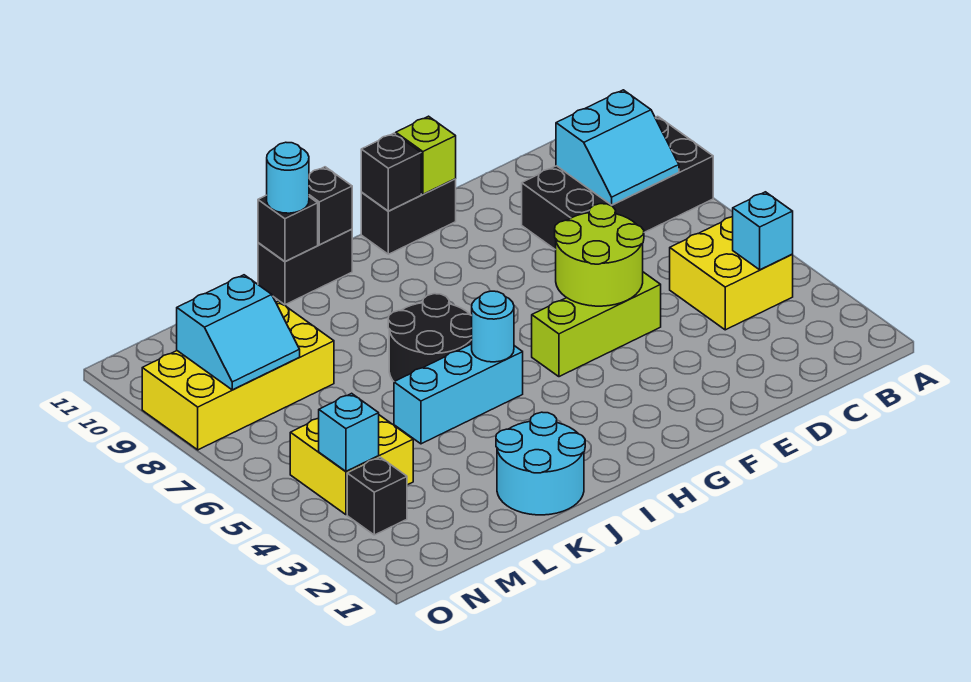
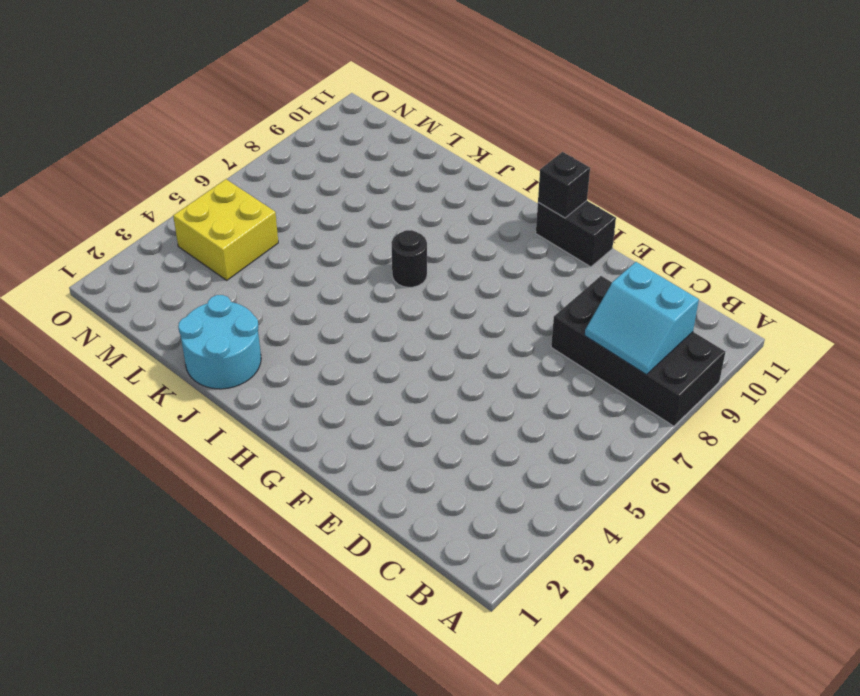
black 1x1 round brick [391,230,427,287] -> black 2x2 round brick [388,294,472,382]
none -> yellow 2x2 brick [670,217,793,330]
none -> lime 1x3 brick [532,272,661,377]
none -> cyan 1x3 brick [394,344,523,444]

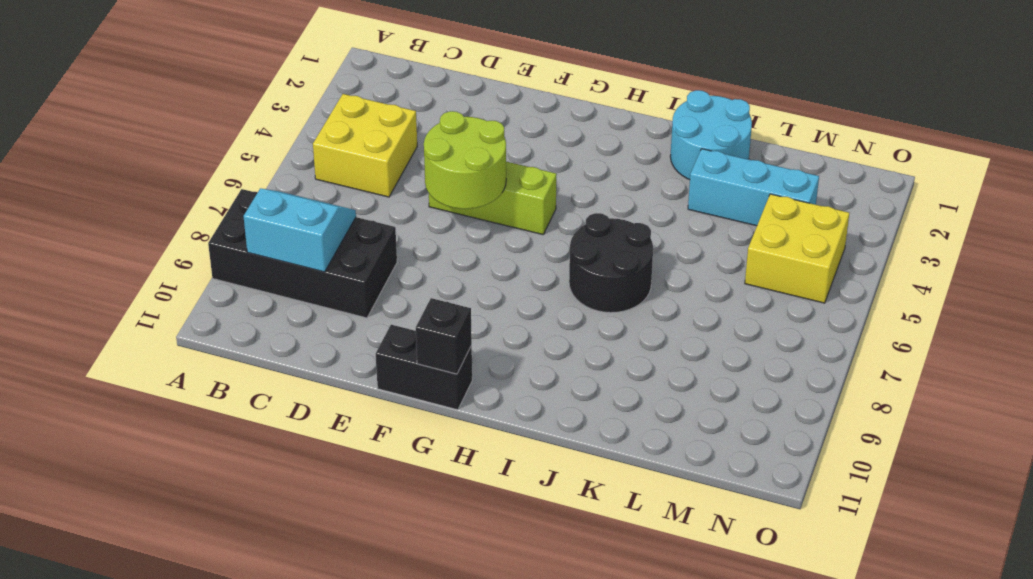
cyan 1x3 brick [688,149,819,226] -> cyan 1x3 brick moved to [394,344,523,444]
none -> black 1x2 brick [258,229,352,305]
none -> yellow 2x4 brick [142,301,334,450]
none -> black 1x1 brick [347,457,407,535]

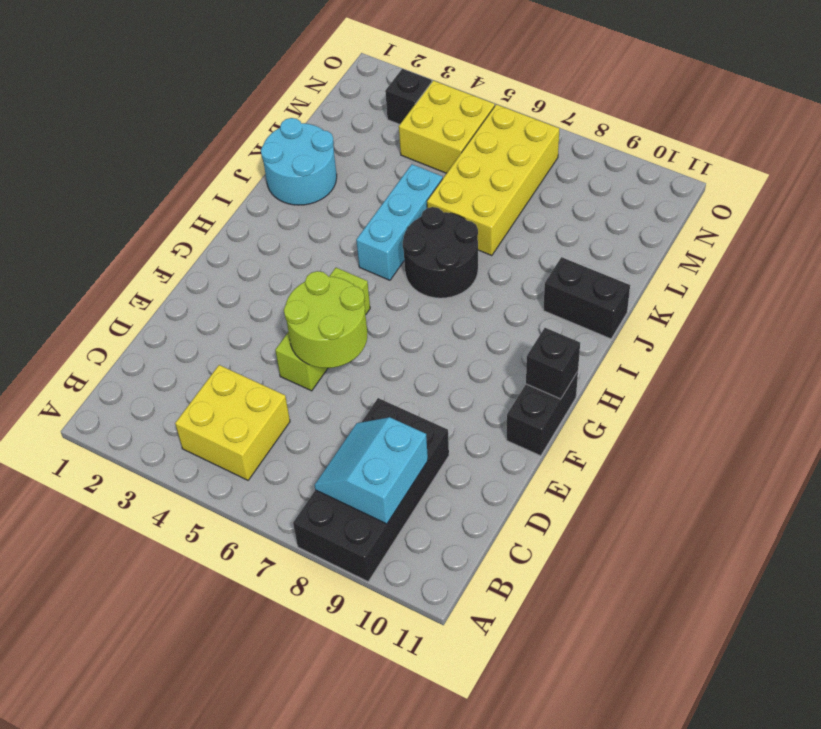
black 1x2 brick [543,257,630,339] -> black 1x2 brick turned to [258,229,352,305]
yellow 2x4 brick [427,104,559,256] -> yellow 2x4 brick moved to [142,301,334,450]
none -> cyan 1x1 brick [733,192,793,270]
none -> lime 1x1 brick [396,116,456,194]
none -> cyan 1x1 round brick [472,291,514,362]

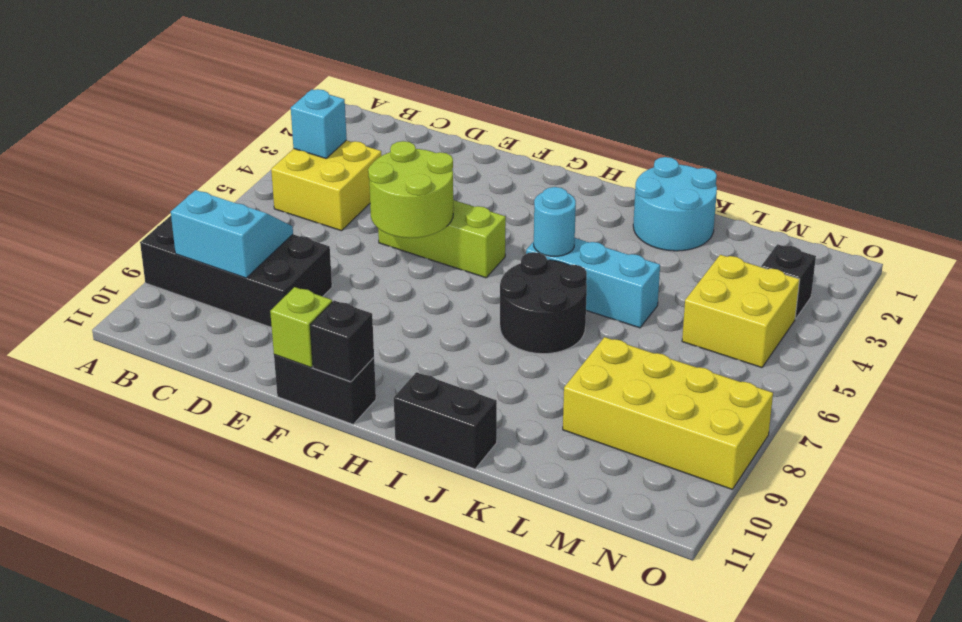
none -> black 1x1 brick [309,167,352,245]
none -> black 1x1 brick [258,195,318,262]
none -> cyan 2x2 slope [177,275,300,390]

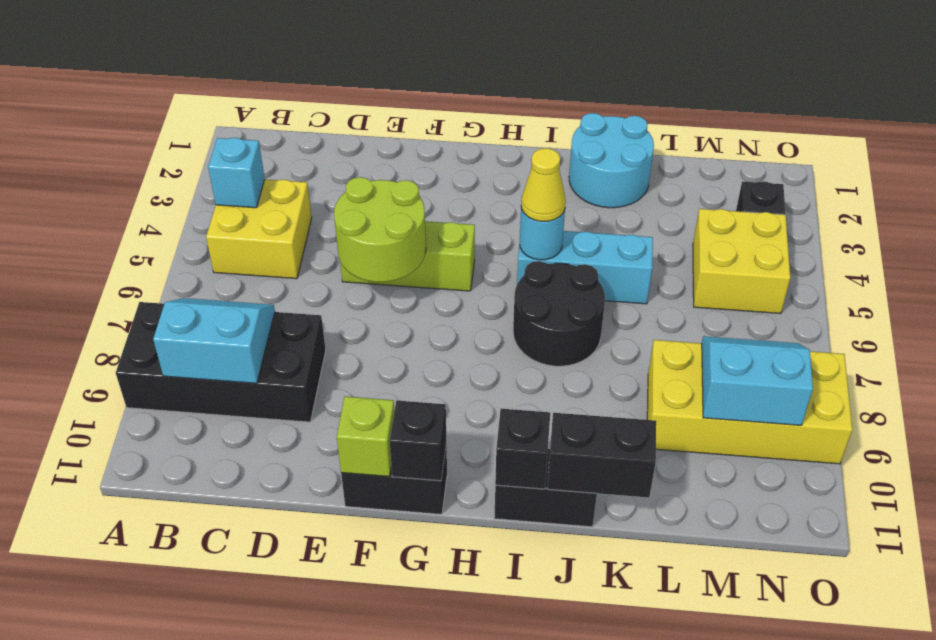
yellow 1x1 cone [521,148,566,221] -> none
black 1x2 brick [547,413,656,498] -> black 1x1 brick [258,195,318,262]
none -> cyan 1x1 brick [319,393,379,471]
none -> cyan 1x1 round brick [267,142,309,213]

